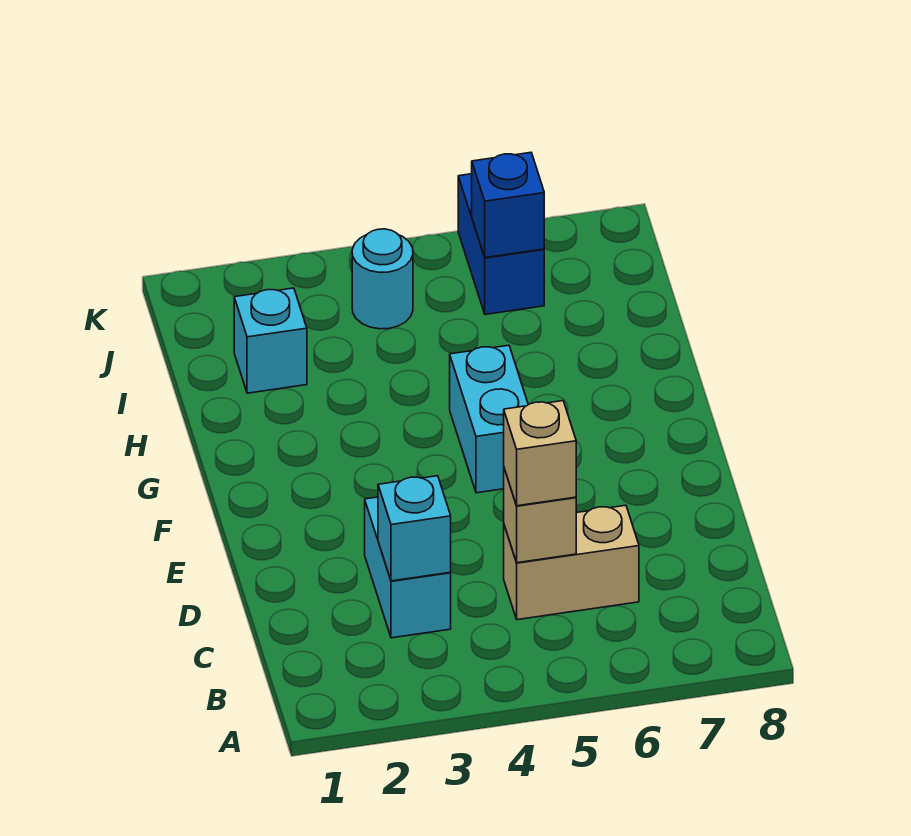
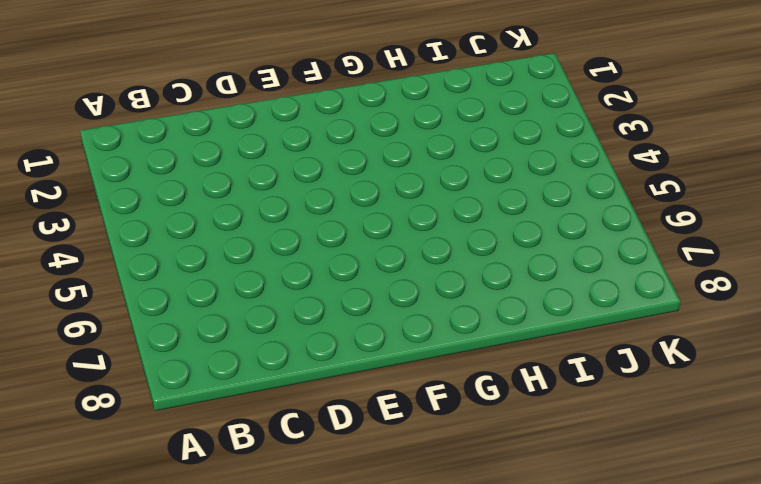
none -> cyan 1x2 brick [365,497,451,638]
none -> tan 1x2 brick [504,505,639,620]

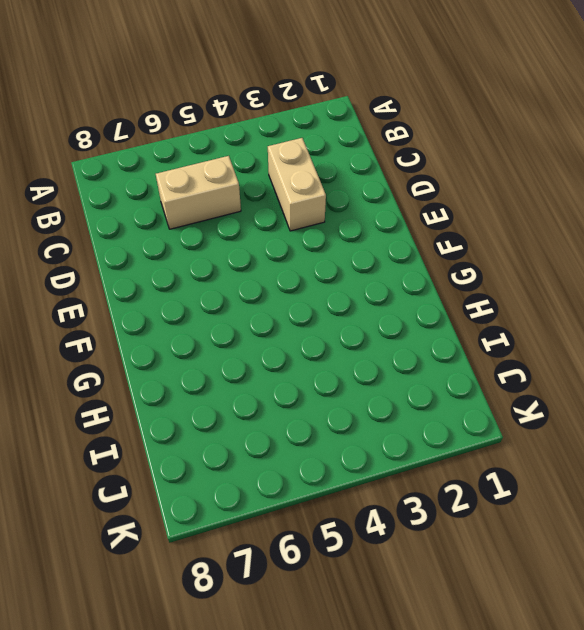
tan 1x2 brick [268,138,326,231] -> cyan 1x2 brick [365,497,451,638]
none -> cyan 1x2 brick [450,345,528,493]
none -> cyan 1x1 brick [234,288,307,393]

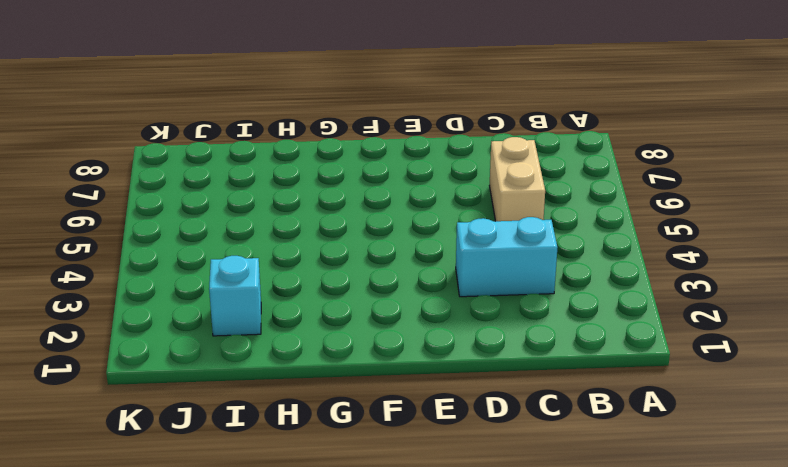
none -> cyan 1x2 brick [450,345,528,493]
none -> cyan 1x1 round brick [352,229,413,329]

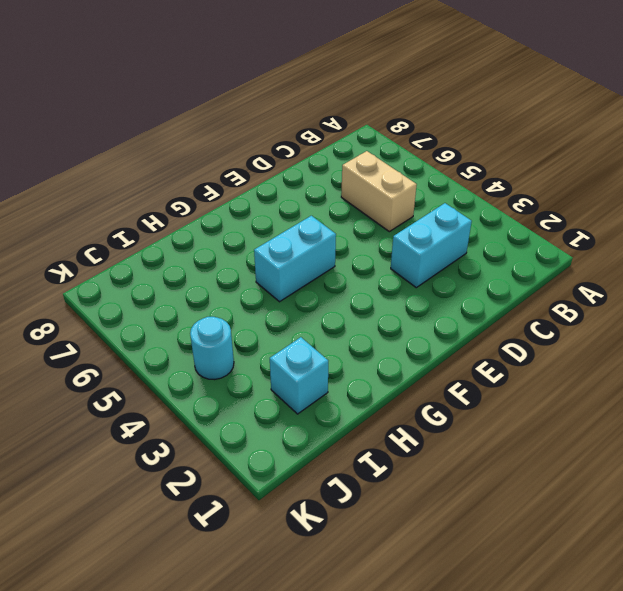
none -> blue 1x2 brick [458,174,544,315]
none -> cyan 1x1 brick [378,476,451,581]

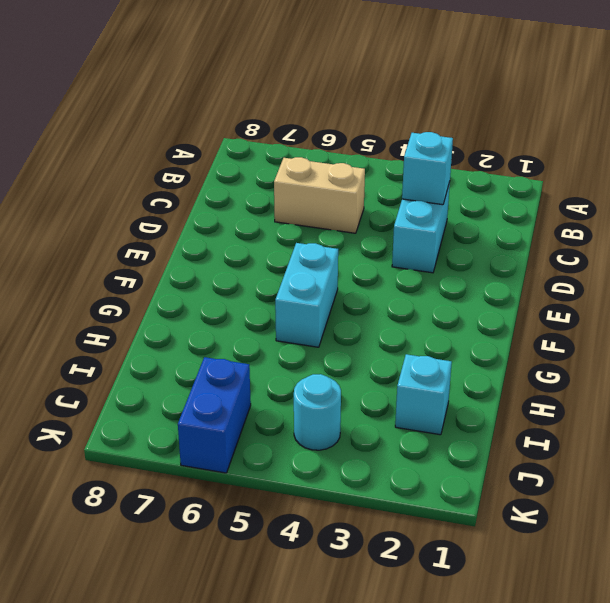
none -> tan 1x1 brick [504,469,576,563]
none -> blue 1x1 brick [472,153,544,258]

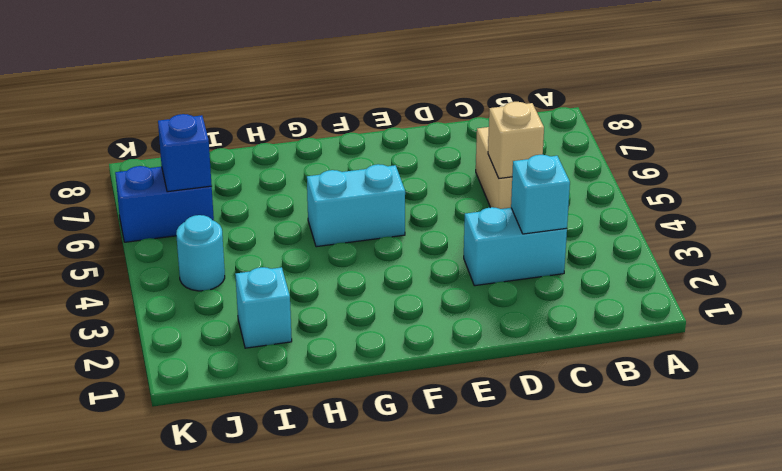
none -> tan 1x1 brick [504,401,576,506]

